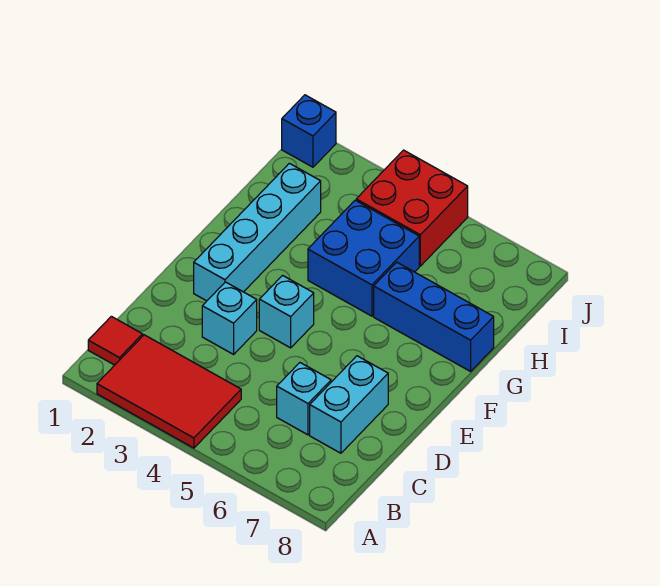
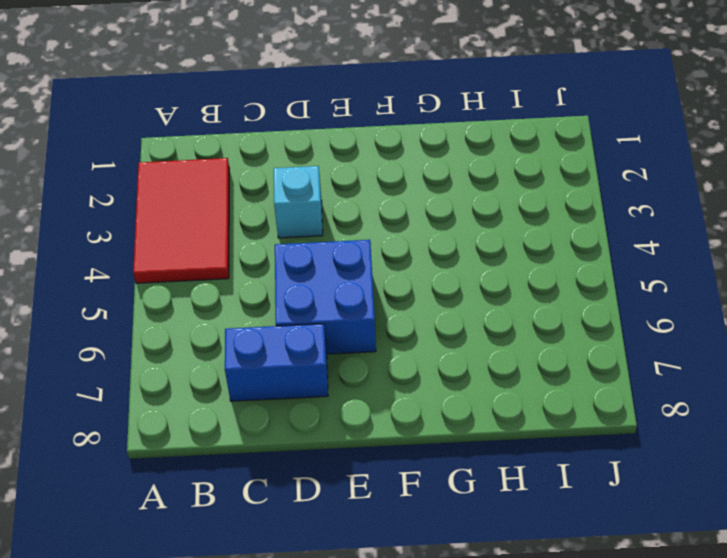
blue 1x2 brick [225,324,328,401] -> cyan 1x2 brick [310,356,388,453]
blue 2x2 brick [275,240,376,354] -> blue 2x2 brick moved to [308,200,419,316]
none -> red 1x1 tile [88,316,143,365]
none -> cyan 1x1 brick [277,363,331,435]

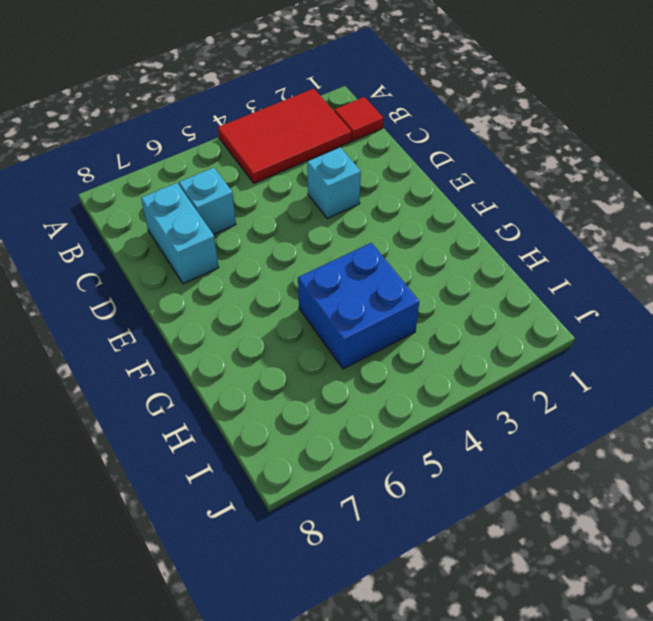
none -> cyan 1x4 brick [194,163,321,301]
none -> cyan 1x1 brick [259,275,314,348]

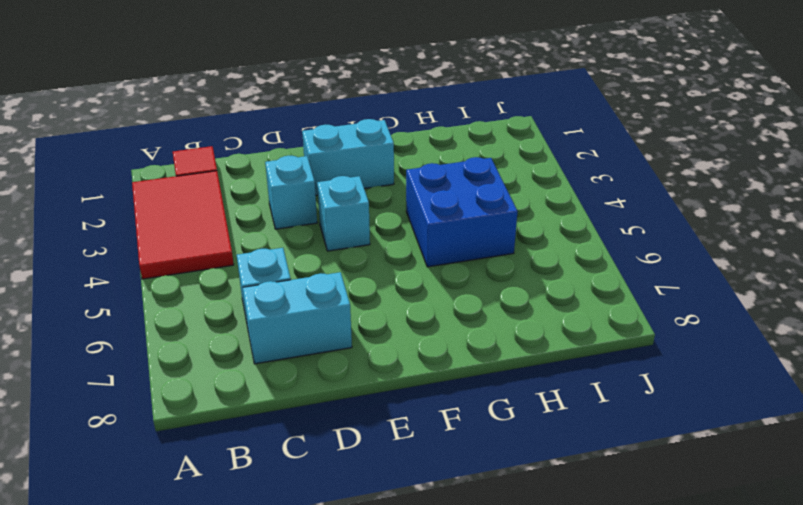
cyan 1x2 brick [302,119,394,195] -> cyan 1x4 brick [194,163,321,301]
none -> blue 1x3 brick [374,262,494,371]
none -> red 2x2 brick [356,150,468,266]

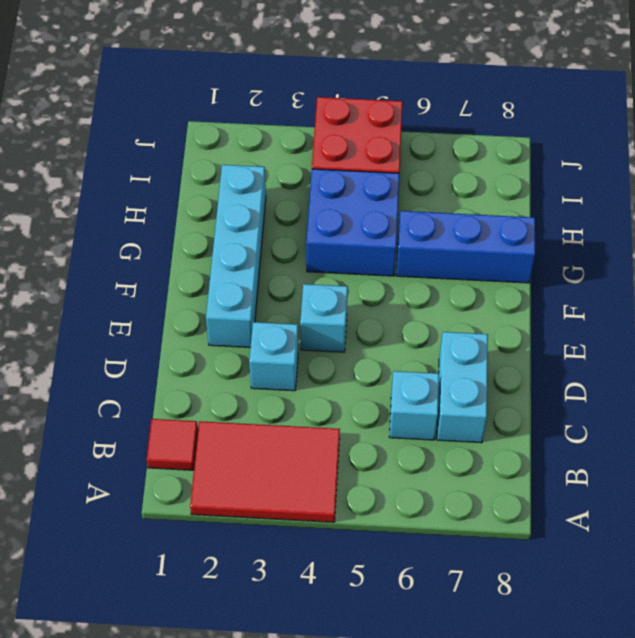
none -> blue 1x1 brick [282,95,336,167]

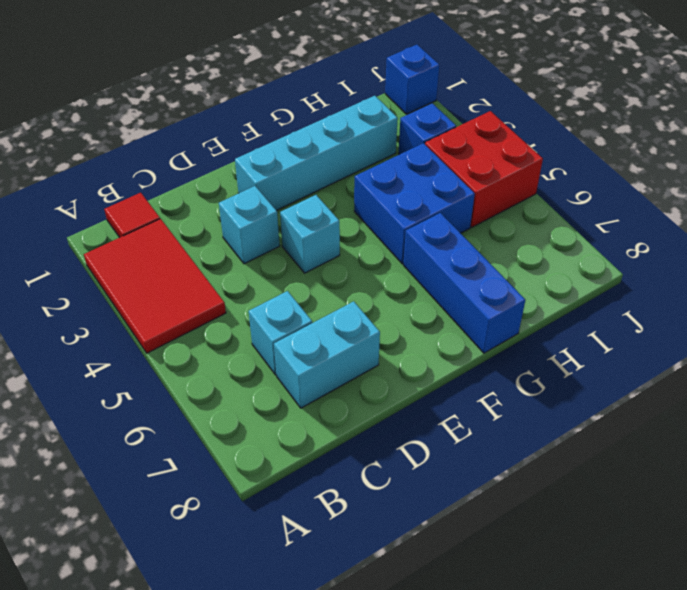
blue 1x1 brick [399,103,456,155] -> none

